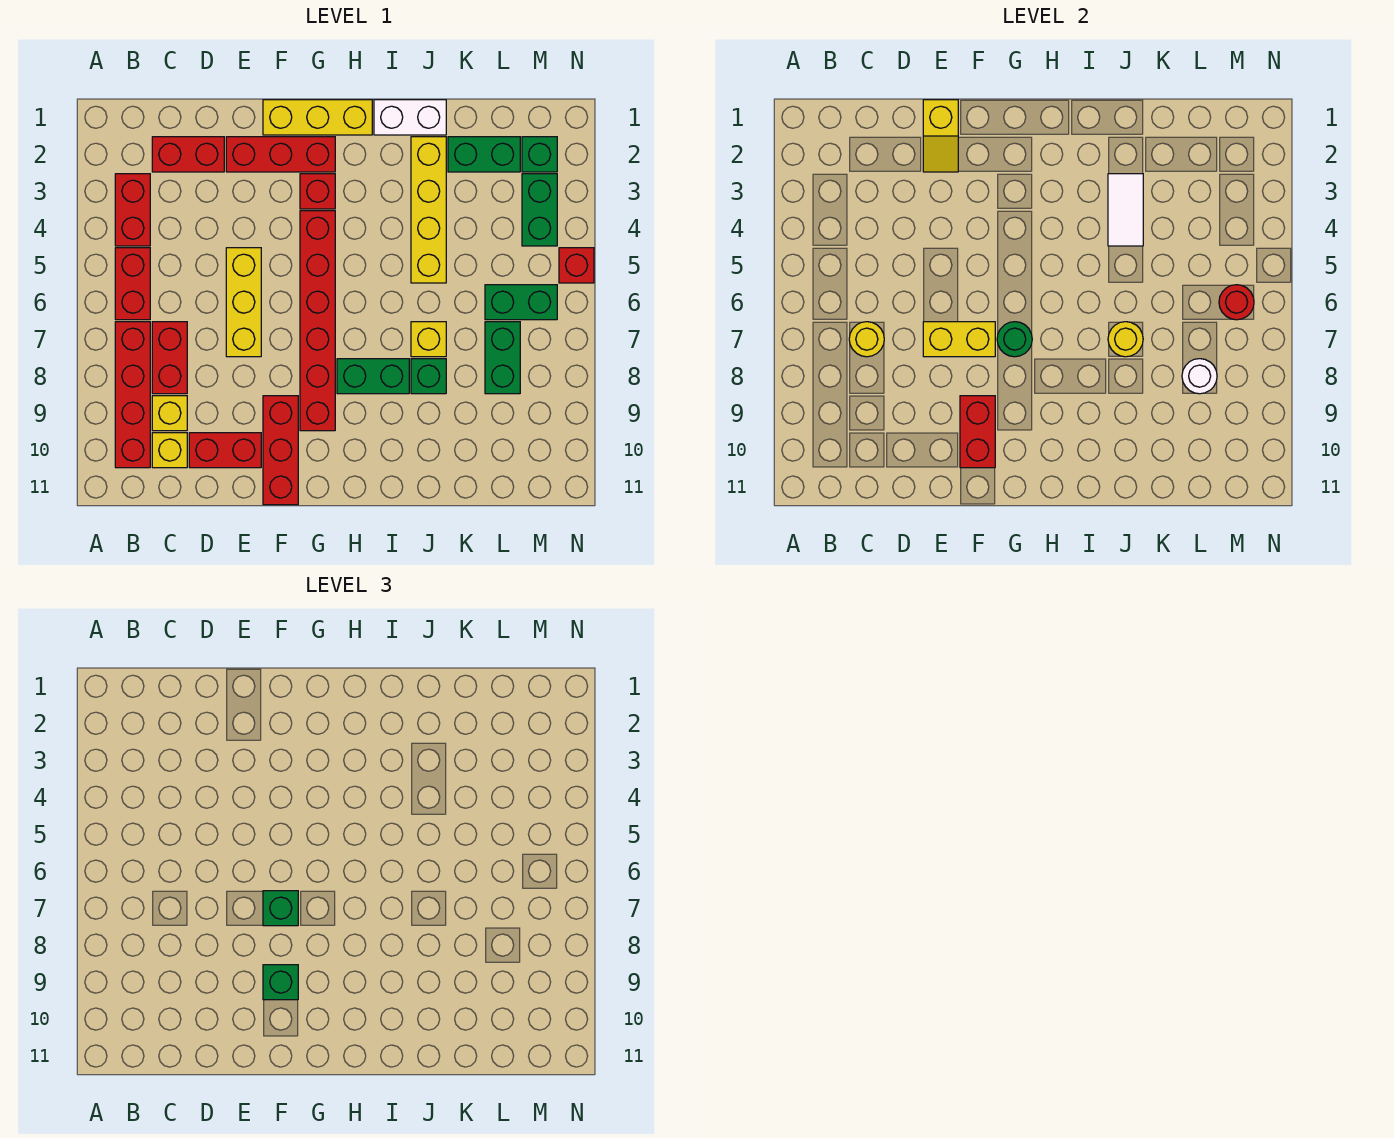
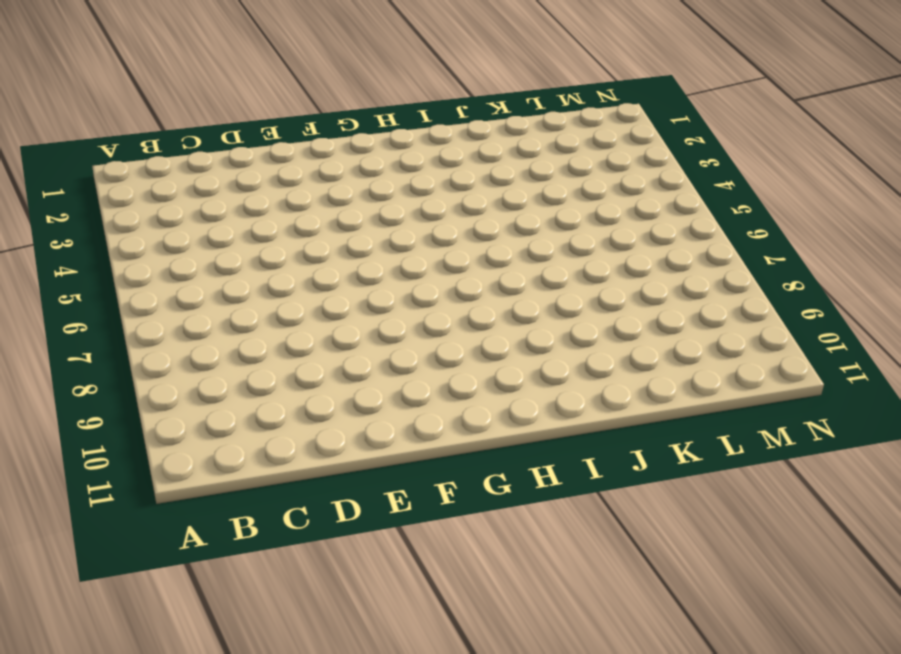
none -> red 1x2 brick [115,174,150,246]
none -> red 1x2 brick [115,248,150,320]
none -> red 1x4 brick [115,322,150,468]
none -> red 1x2 brick [152,137,224,172]

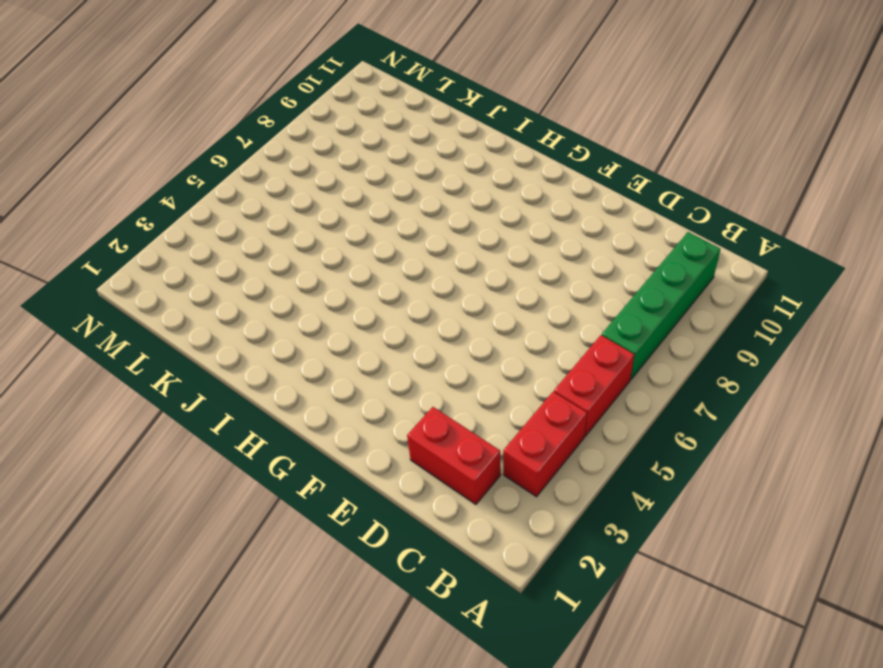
green 1x4 brick [602,232,720,380] -> red 1x4 brick [115,322,150,468]
none -> red 1x2 brick [152,322,187,394]
none -> yellow 1x1 brick [152,396,187,431]
none -> yellow 1x1 brick [152,433,187,468]
none -> red 1x2 brick [189,433,261,468]

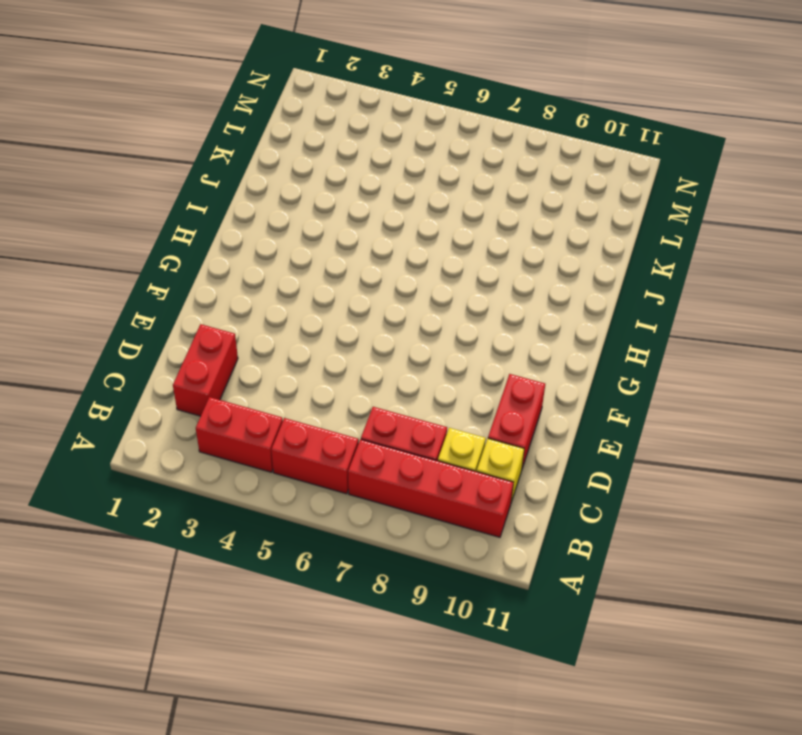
none -> red 1x3 brick [226,137,335,172]
none -> yellow 1x3 brick [226,248,261,357]
none -> yellow 1x3 brick [263,100,372,135]
none -> red 1x3 brick [263,396,298,505]

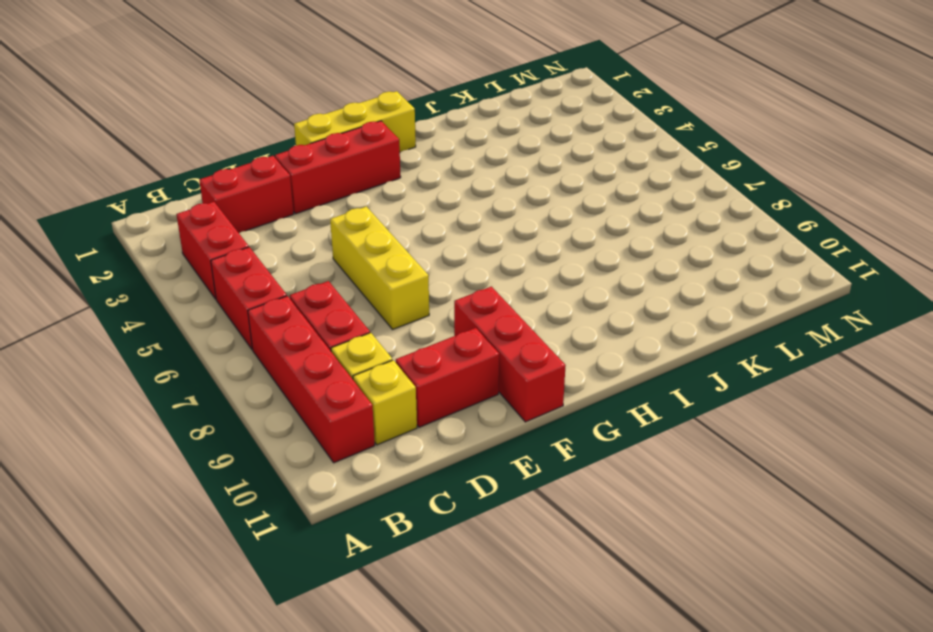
none -> red 1x1 brick [300,174,335,209]
none -> red 1x6 brick [300,211,335,431]
none -> green 1x2 brick [337,359,409,394]
none -> white 1x2 brick [374,100,446,135]

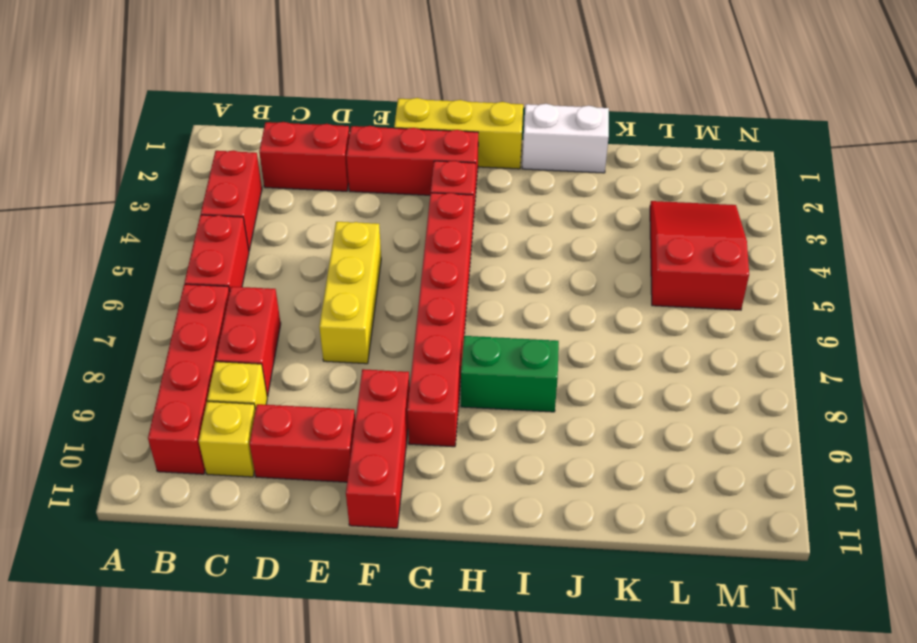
red 2x3 slope [650,201,749,310] -> green 1x2 brick [522,174,557,246]
none -> yellow 1x4 brick [411,137,446,283]
none -> yellow 1x1 brick [411,322,446,357]
none -> green 1x1 brick [411,359,446,394]
none -> green 1x2 brick [448,137,520,172]

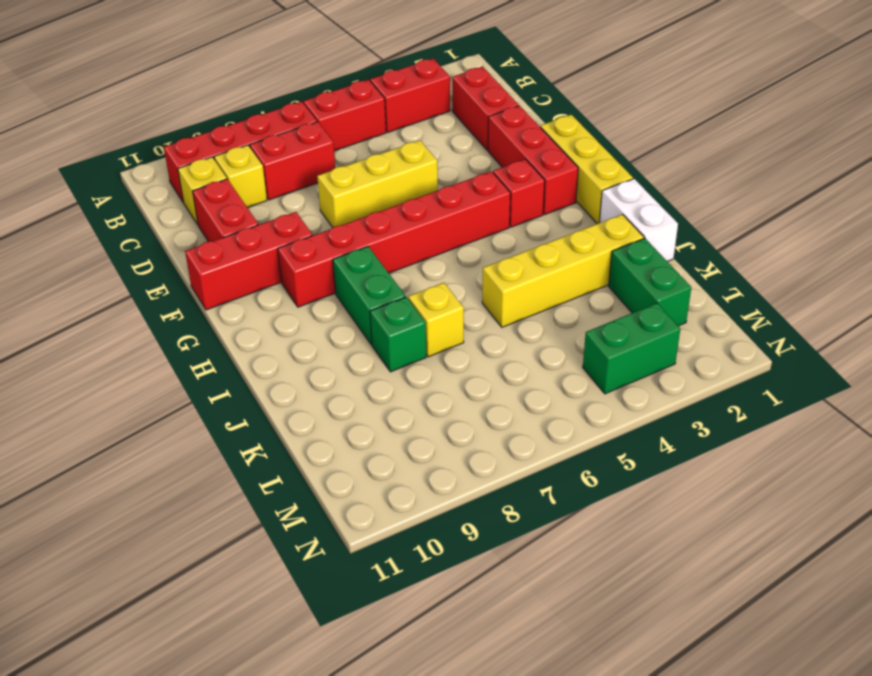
none -> green 1x2 brick [485,285,557,320]
none -> green 1x2 brick [485,322,520,394]
none -> green 1x1 brick [522,137,557,172]
none -> red 1x1 brick [559,248,594,283]

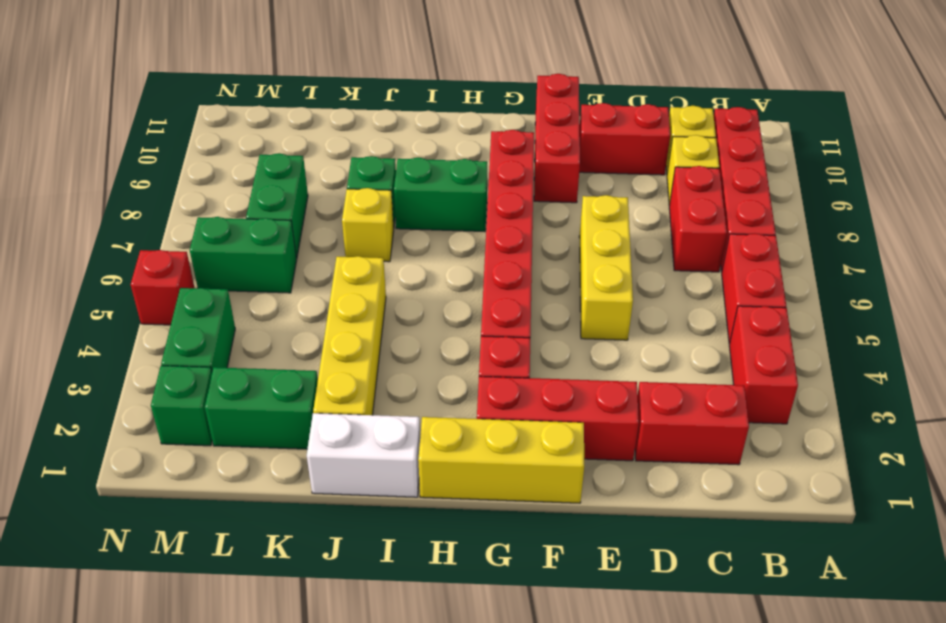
none -> yellow 1x1 round brick [849,322,884,357]
none -> yellow 1x2 slope [923,100,958,172]
none -> yellow 1x2 brick [923,322,995,357]
none -> red 1x2 brick [960,396,995,468]

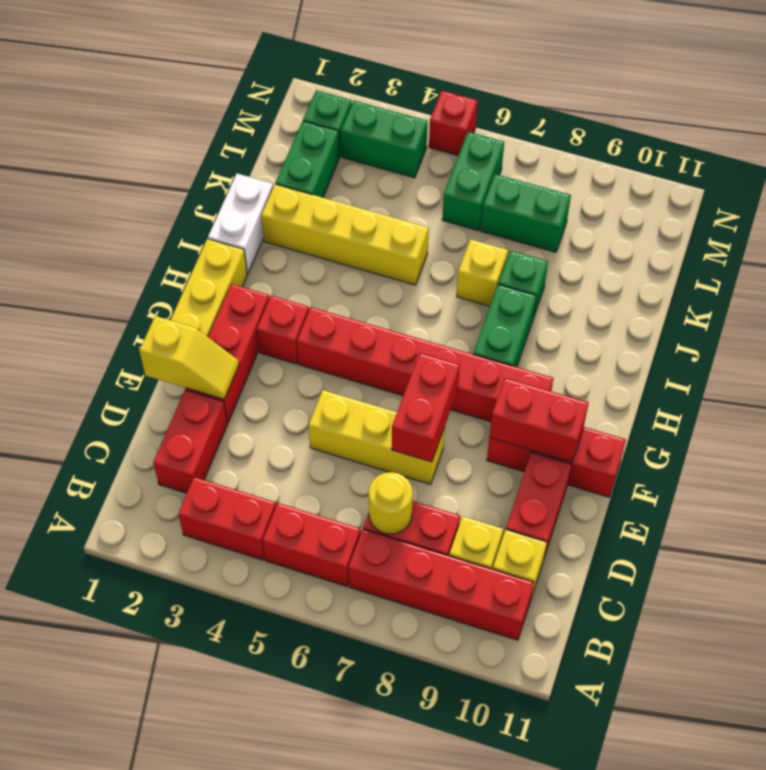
red 1x2 brick [392,353,460,462] -> yellow 1x2 brick [923,322,995,357]
none -> green 1x1 round brick [997,322,1032,357]
none -> white 1x2 tile [1108,174,1143,246]
none -> yellow 1x1 round brick [1108,322,1143,357]
none -> white 1x1 round brick [1182,359,1217,394]

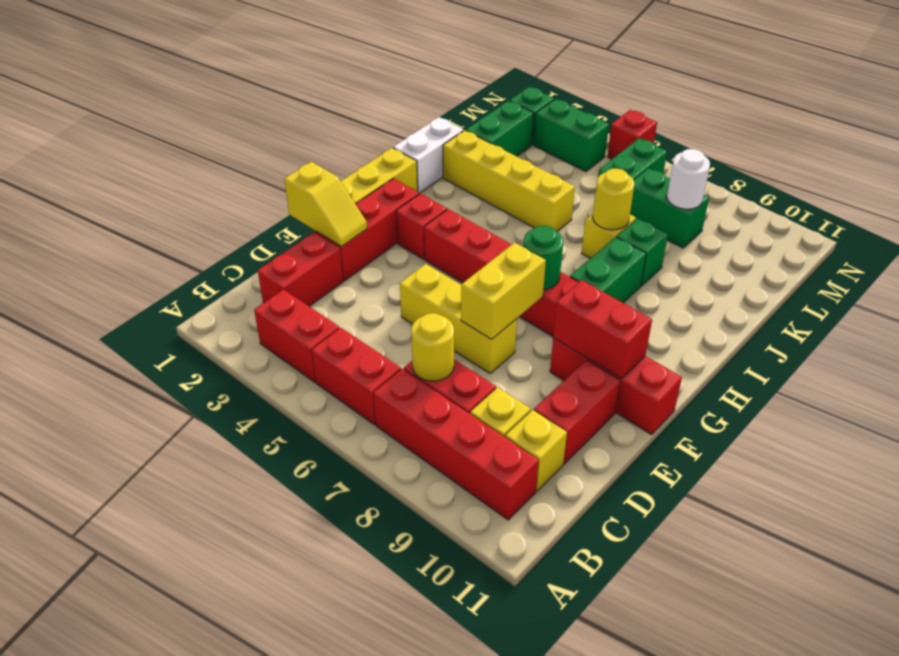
none -> white 1x2 tile [1108,174,1143,246]
none -> red 1x1 round brick [1219,285,1254,320]
none -> green 1x1 brick [263,891,298,926]
none -> green 1x1 brick [263,965,298,1000]

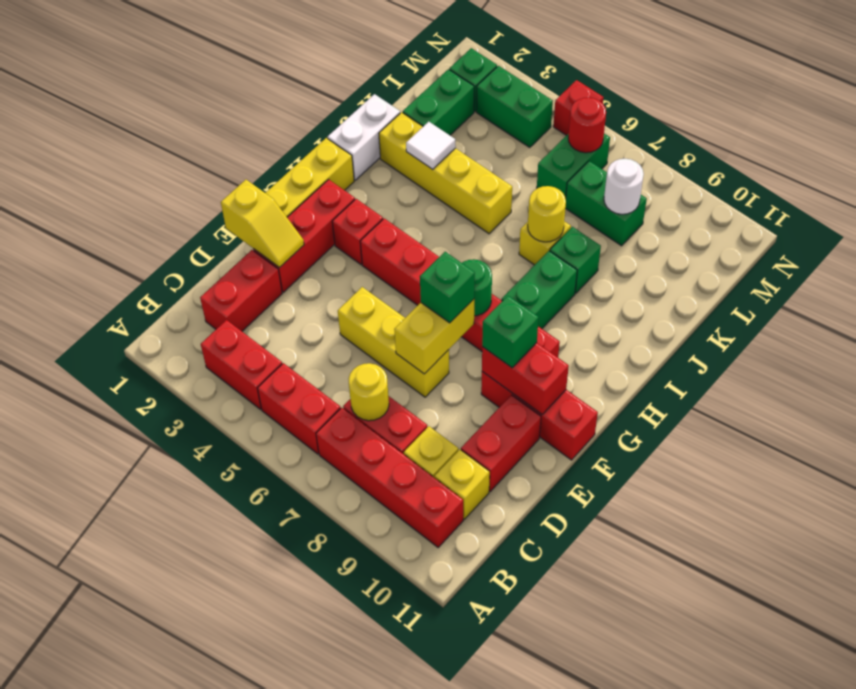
white 1x1 tile [406,122,456,169] -> white 1x2 tile [1108,174,1143,246]

